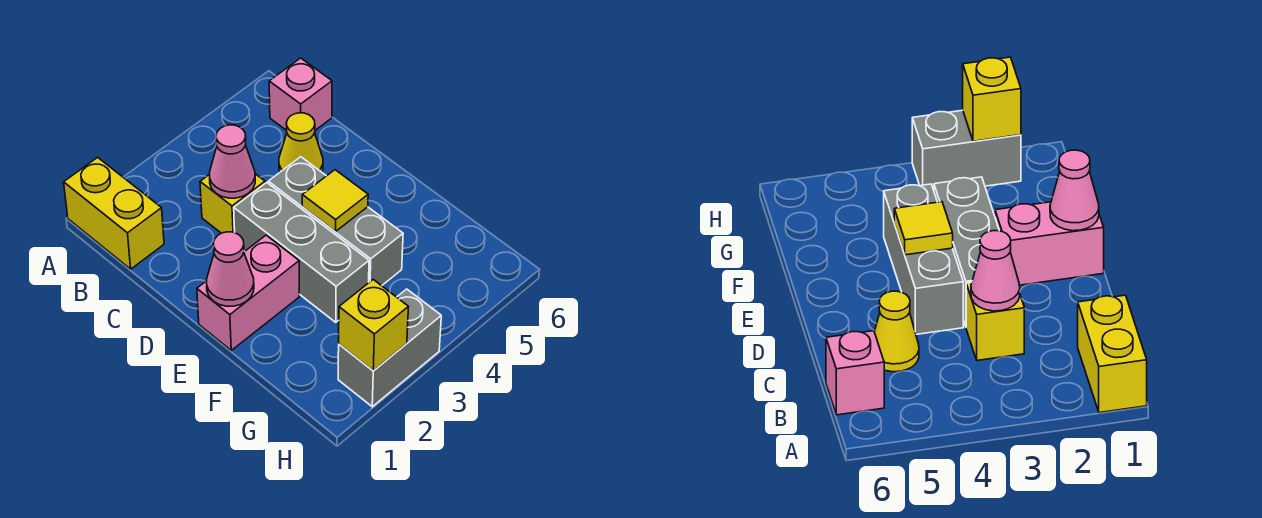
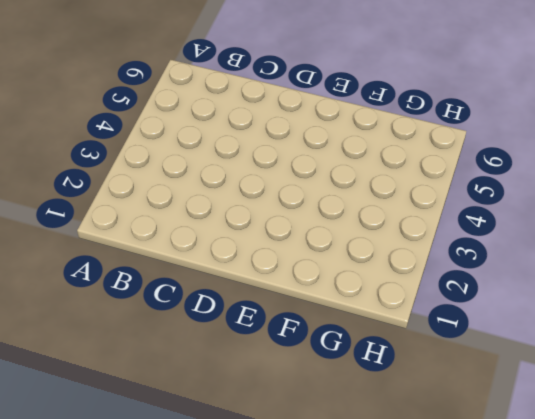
none -> yellow 1x2 brick [64,157,164,269]
none -> pink 1x1 brick [269,58,332,131]
none -> yellow 1x1 brick [200,174,265,233]

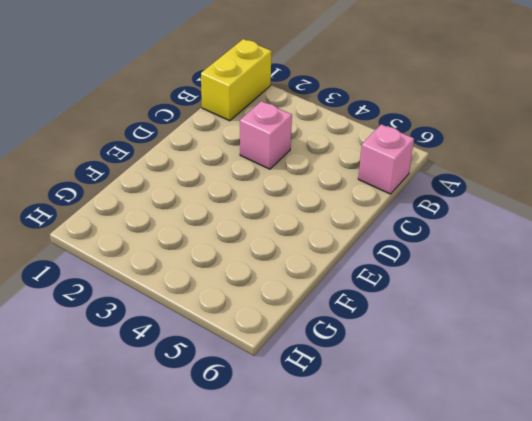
pink 1x1 brick [240,101,292,169] -> yellow 1x1 brick [200,174,265,233]
none -> yellow 1x1 cone [279,113,323,172]
none -> grey 1x3 brick [234,183,369,322]
none -> grey 1x3 brick [268,157,403,286]

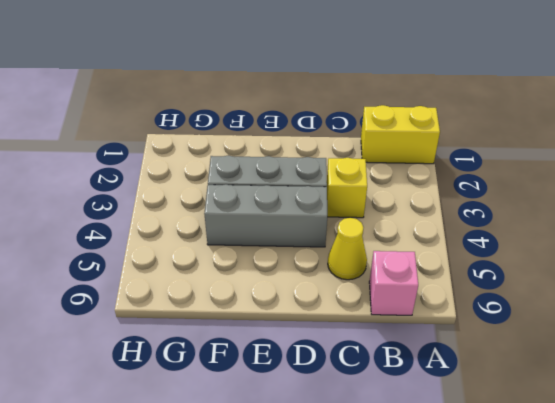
none -> pink 1x2 brick [197,235,299,350]
none -> grey 1x2 brick [338,289,441,407]
none -> pink 1x1 cone [210,125,255,198]

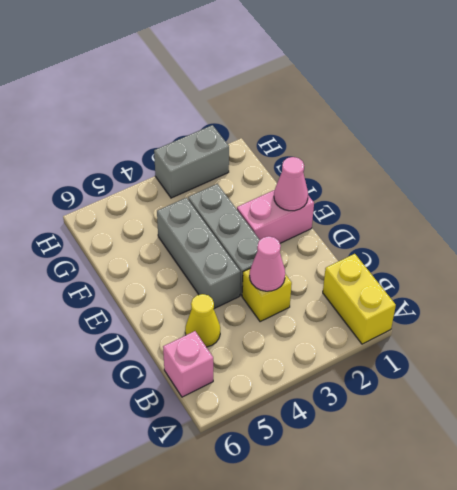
none -> yellow 1x1 tile [302,170,368,232]
none -> yellow 1x1 brick [339,280,408,371]

